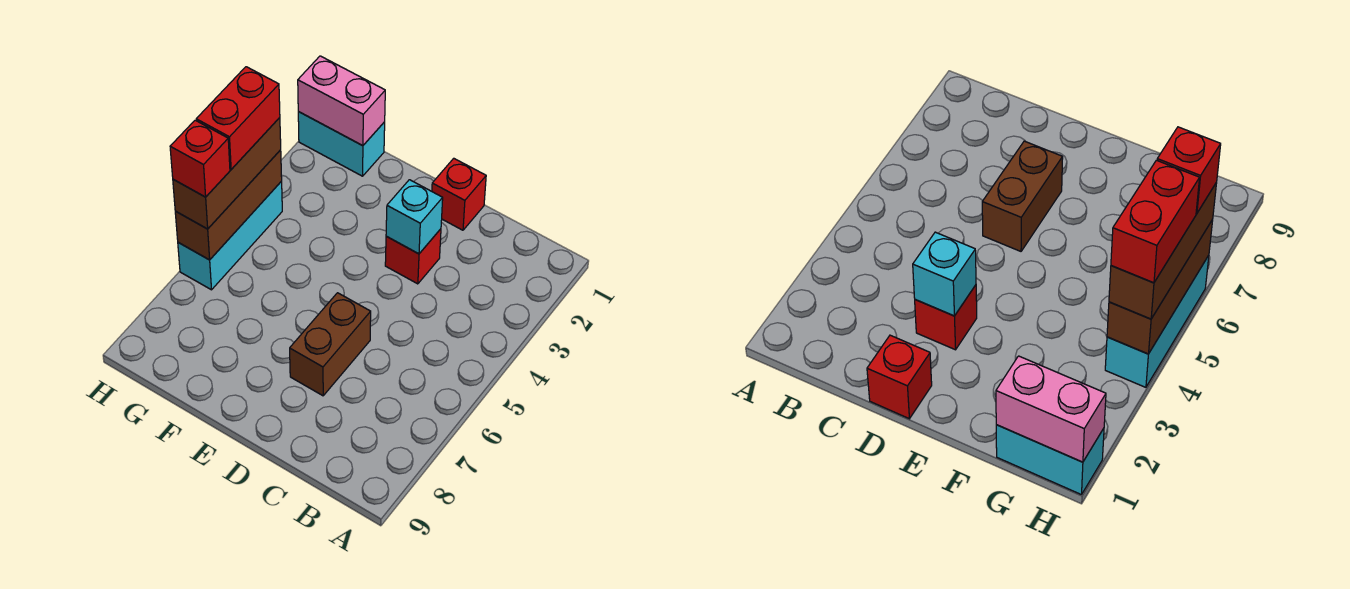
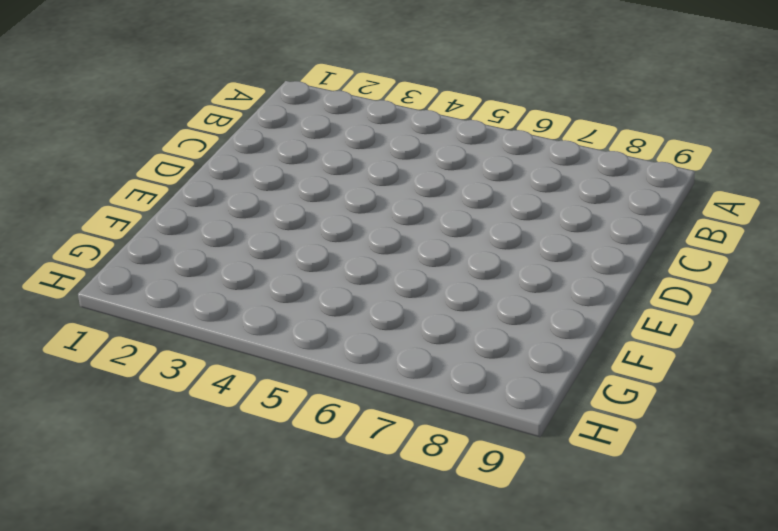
none -> red 1x1 brick [432,158,486,230]
none -> red 1x1 brick [385,229,441,284]

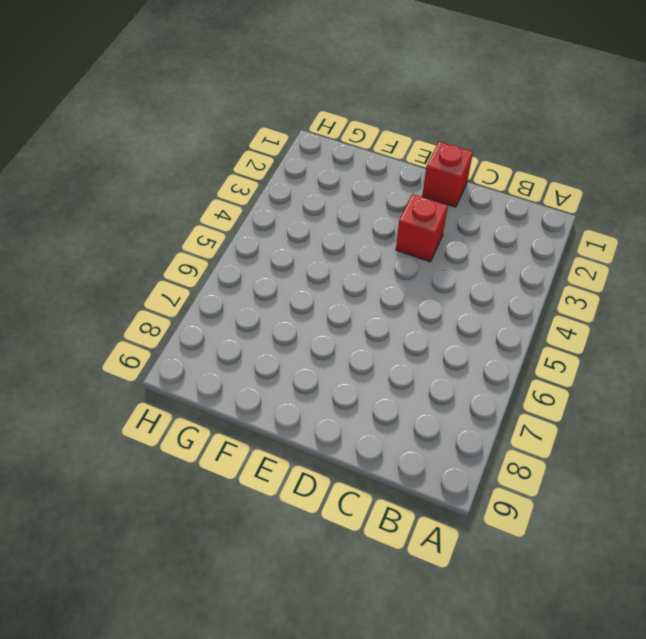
none -> brown 1x2 brick [290,293,371,396]
none -> cyan 1x2 brick [298,112,385,176]

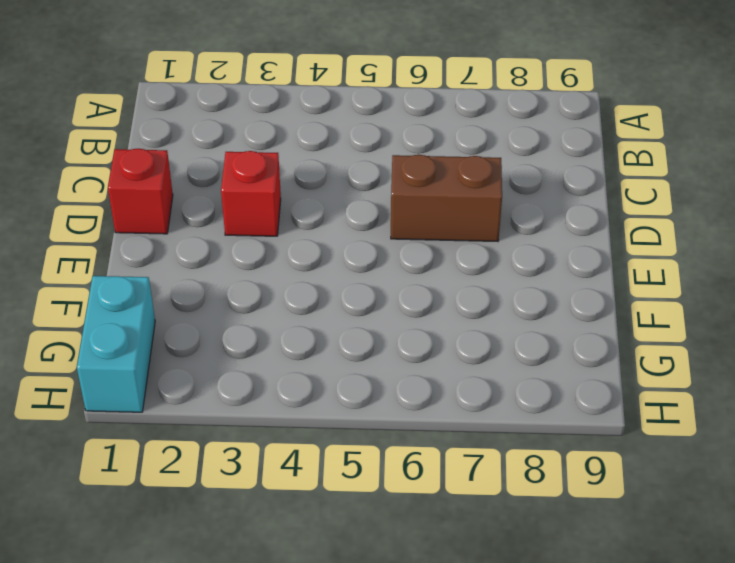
none -> cyan 1x3 brick [178,181,282,290]
none -> cyan 1x1 brick [386,180,443,254]

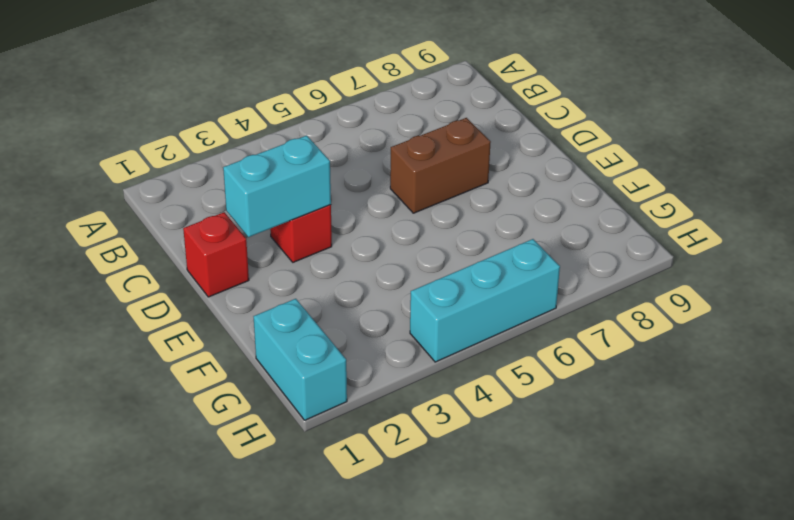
cyan 1x2 brick [223,135,331,237] -> cyan 1x1 brick [386,180,443,254]
none -> pink 1x2 brick [298,56,385,146]
none -> brown 1x3 brick [175,150,282,260]

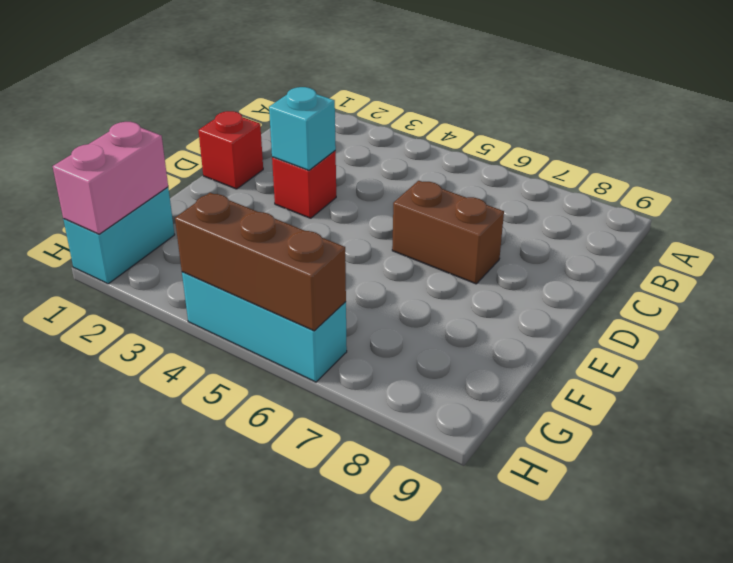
none -> brown 1x3 brick [173,118,281,229]
none -> red 1x2 brick [196,67,280,169]

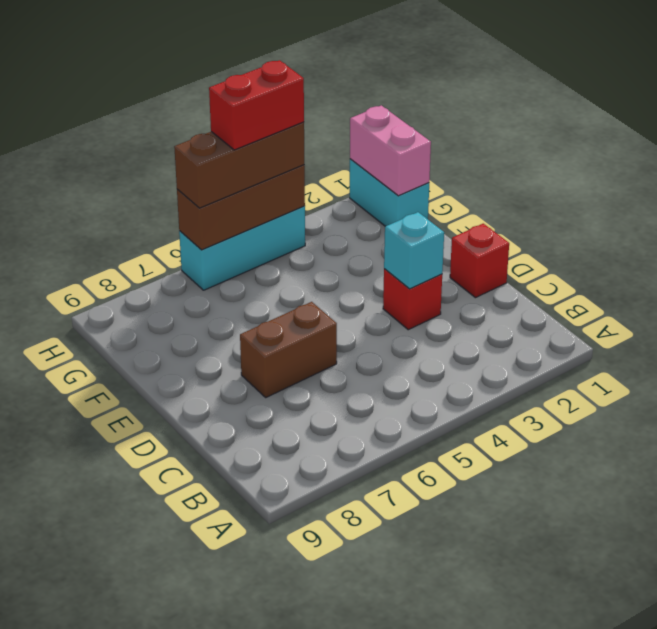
none -> red 1x1 brick [170,120,230,197]

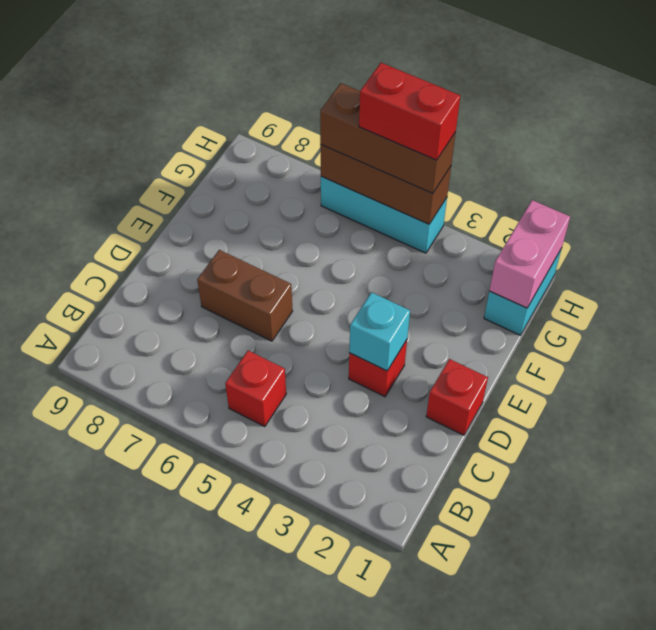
red 1x1 brick [225,351,286,427] -> red 1x1 brick moved to [170,120,230,197]

